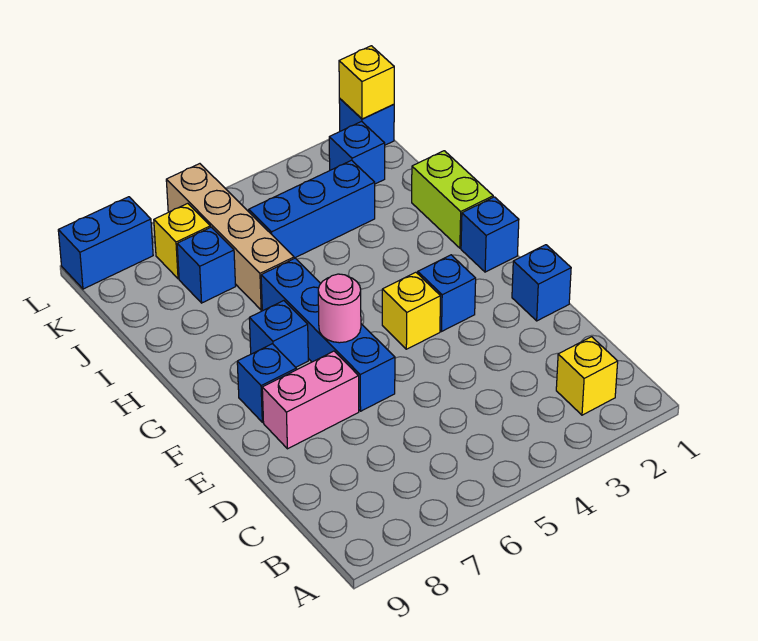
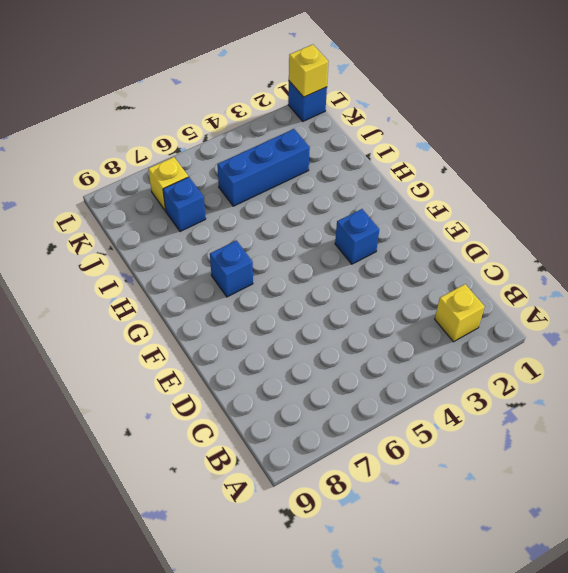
none -> blue 1x1 brick [512,245,571,321]
none -> blue 1x4 brick [261,258,395,411]
none -> pink 1x2 brick [262,351,359,449]

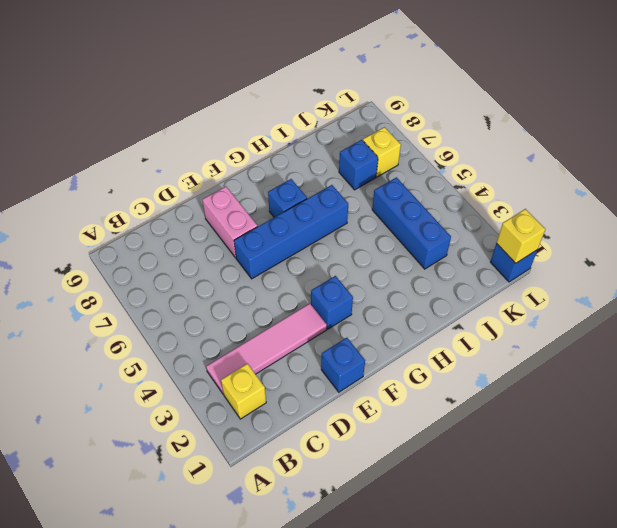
pink 1x4 tile [206,304,327,394] -> none
none -> yellow 1x1 brick [382,272,441,349]
none -> blue 1x1 brick [237,344,296,422]
none -> blue 1x1 brick [461,197,519,272]

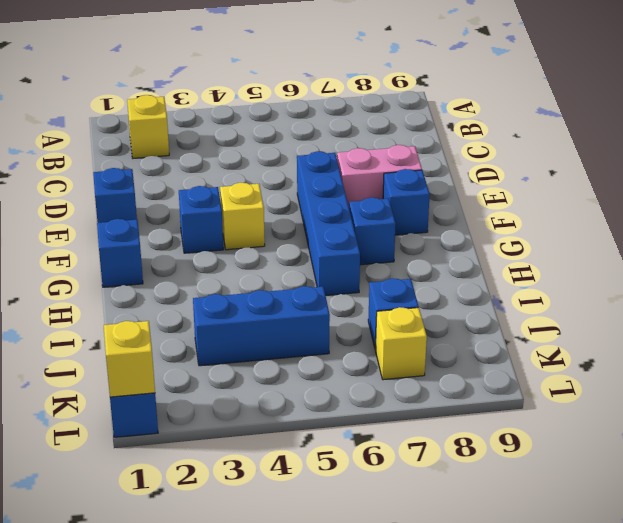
none -> lime 1x2 brick [412,151,493,248]
none -> tan 1x4 brick [166,164,294,310]
none -> blue 1x1 brick [329,122,385,184]

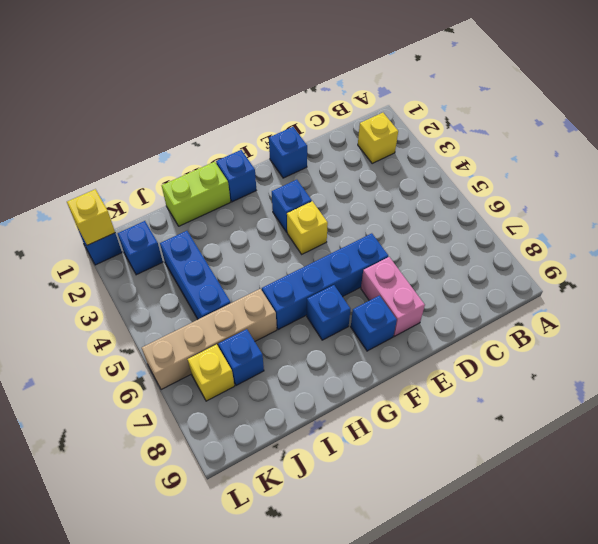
none -> blue 1x2 brick [58,197,153,289]
none -> pink 1x1 round brick [318,274,361,343]

